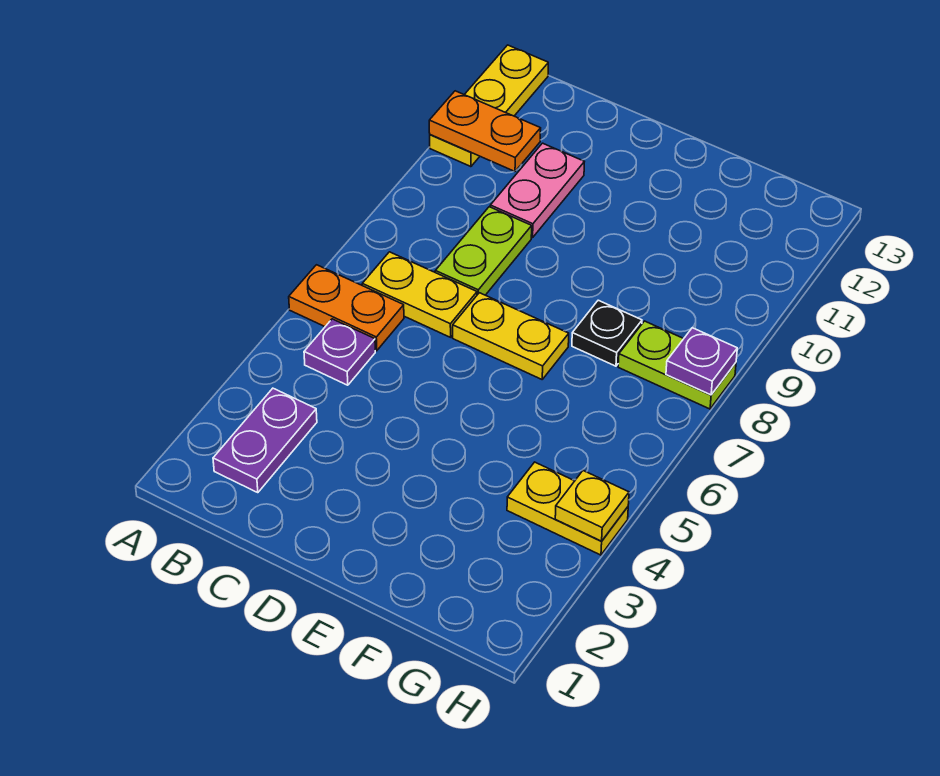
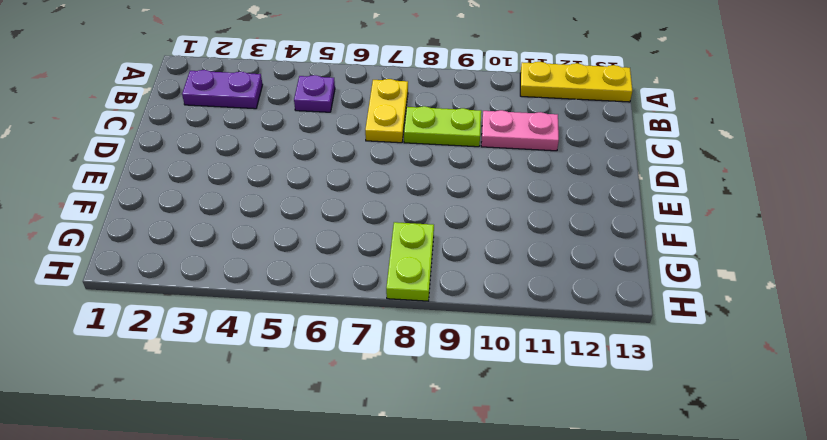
none -> orange 1x2 plate [289,265,404,351]
none -> yellow 1x2 plate [453,293,569,379]
none -> black 1x1 plate [572,300,642,366]

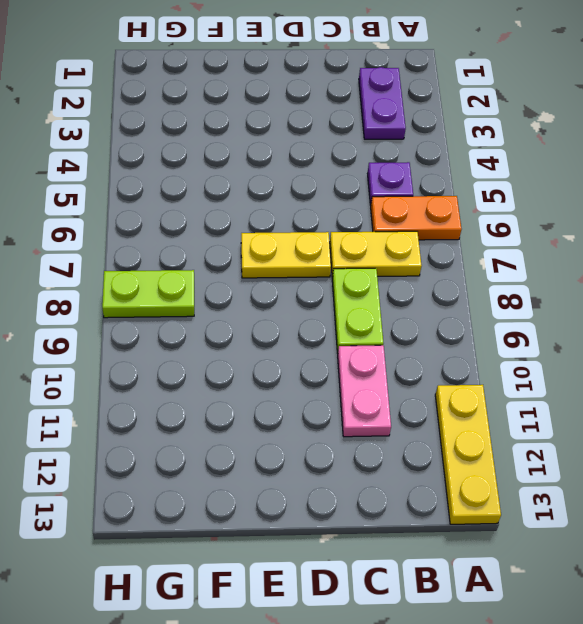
none -> black 1x1 plate [572,300,642,366]
none -> yellow 1x2 plate [507,462,628,555]
none -> orange 1x2 plate [429,91,541,171]

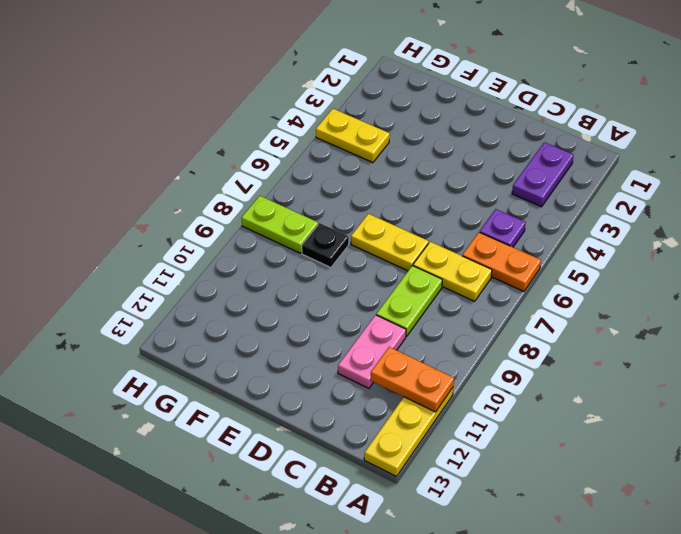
none -> yellow 1x1 plate [555,471,629,541]
none -> purple 1x1 plate [666,328,737,395]

